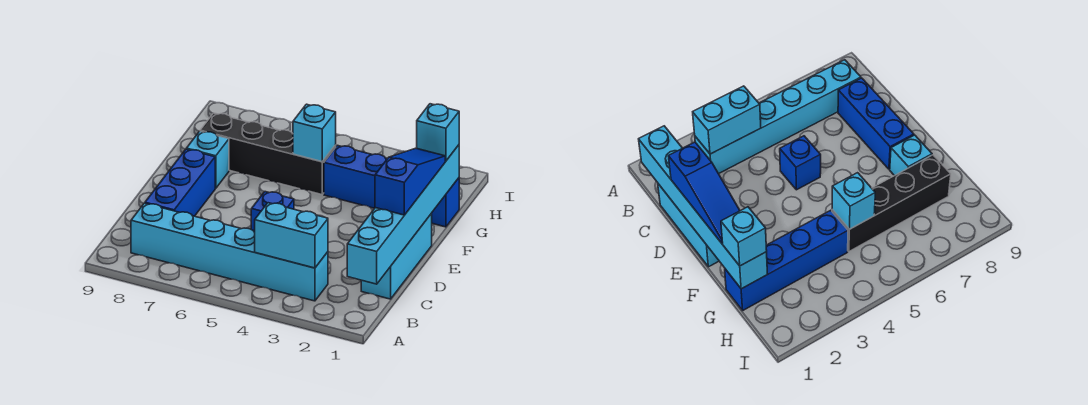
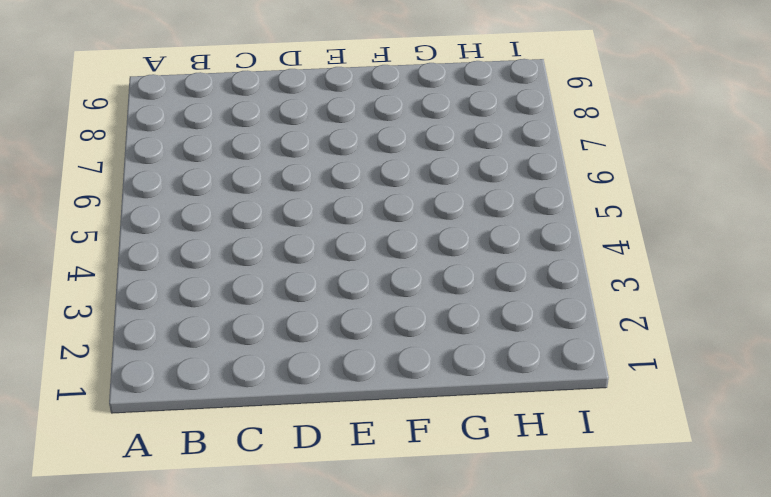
none -> cyan 1x6 brick [131,203,328,301]
none -> cyan 1x3 brick [361,214,432,299]
none -> blue 1x3 brick [145,149,215,216]

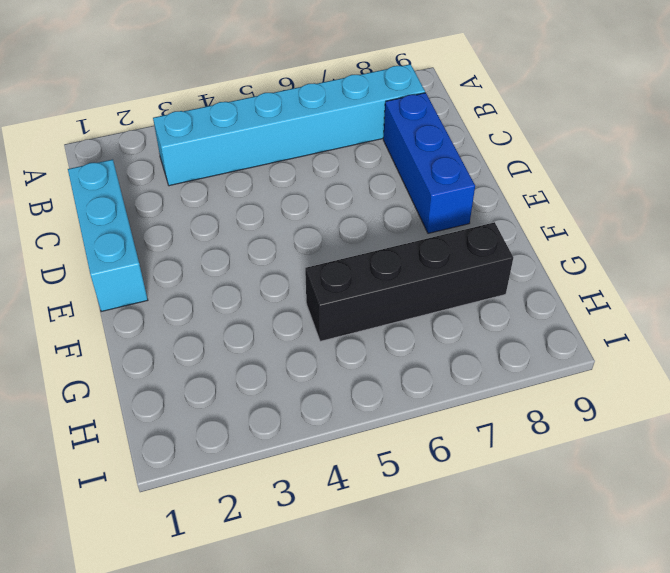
none -> blue 1x1 brick [251,192,294,232]
none -> cyan 1x1 brick [186,131,229,188]
none -> blue 1x4 brick [324,145,459,227]

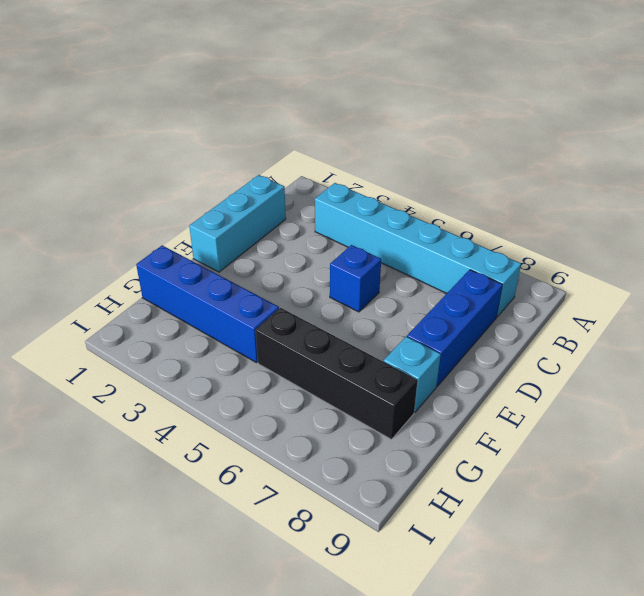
none -> cyan 1x6 brick [347,145,459,284]
none -> cyan 1x2 brick [255,203,328,268]
none -> cyan 1x1 brick [293,104,336,162]

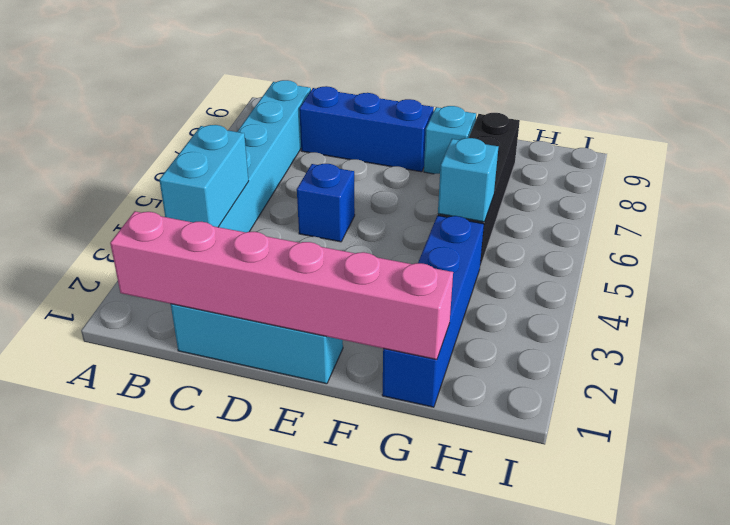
pink 1x6 brick [110,211,453,360] -> cyan 1x6 brick [347,145,459,284]
none -> blue 1x3 slope [375,148,445,215]
none -> cyan 1x1 brick [417,104,459,161]

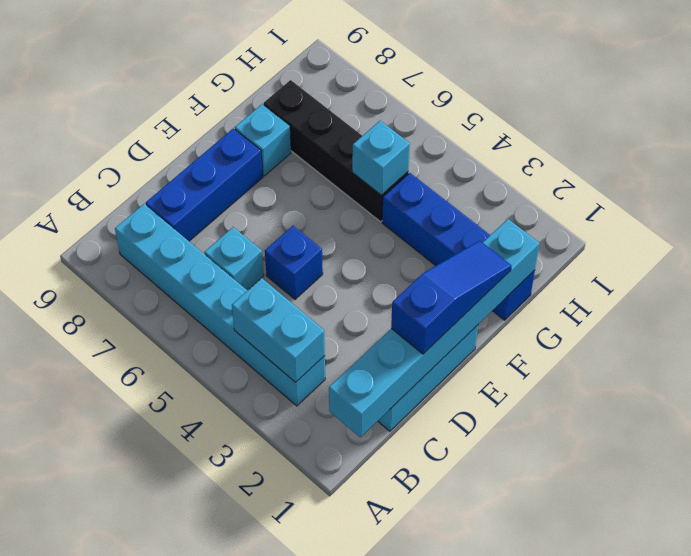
cyan 1x1 brick [204,227,264,291] -> cyan 1x1 brick moved to [417,104,459,161]

